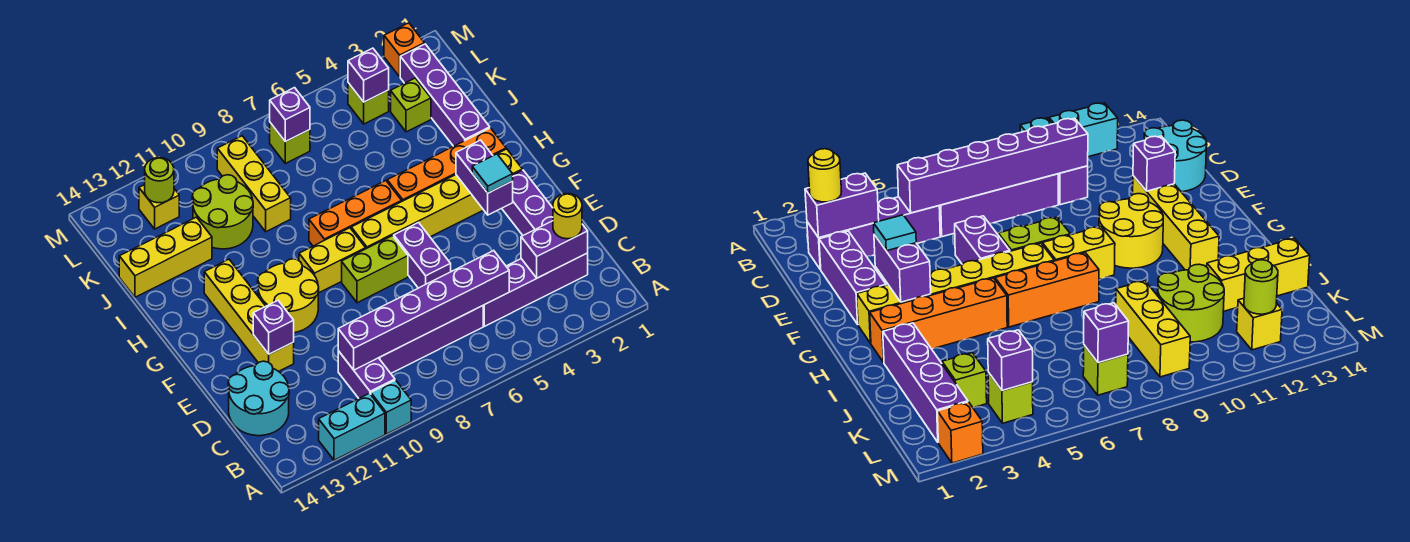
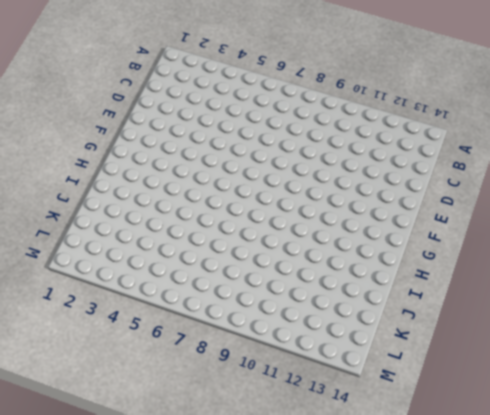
none -> cyan 1x1 brick [371,380,411,434]
none -> cyan 1x2 brick [319,393,385,460]
none -> purple 1x2 brick [338,351,395,398]
none -> purple 1x4 brick [483,253,588,326]

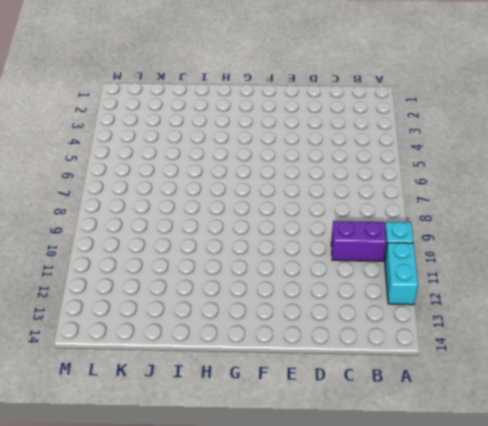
none -> purple 1x4 brick [483,253,588,326]
none -> purple 1x4 brick [379,306,483,373]
none -> cyan 2x2 round brick [228,361,289,436]
none -> purple 1x3 brick [502,170,553,235]

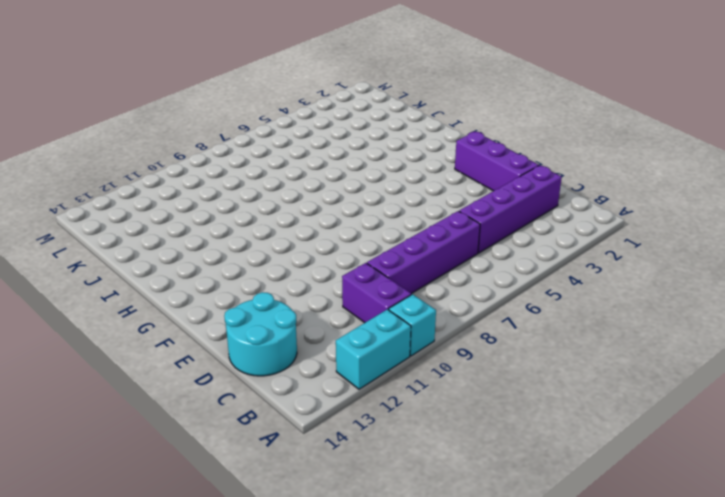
none -> purple 1x2 brick [394,223,451,288]
none -> yellow 1x4 brick [204,259,294,371]
none -> lime 1x2 brick [342,236,408,303]
none -> yellow 2x2 round brick [258,259,319,333]

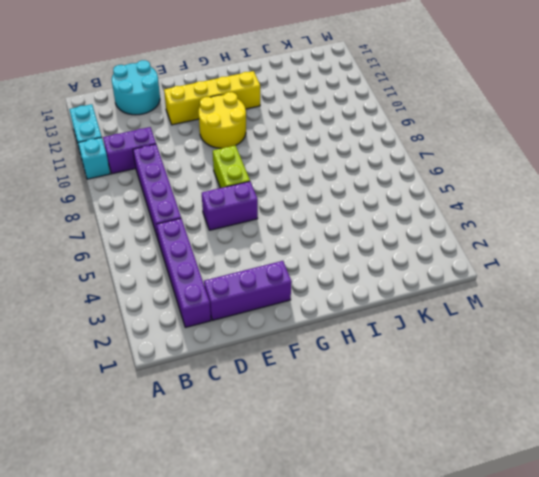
none -> yellow 1x6 brick [351,149,522,249]
none -> yellow 1x2 brick [299,228,366,293]
none -> orange 1x4 brick [387,128,506,201]
none -> orange 1x3 brick [309,181,402,246]

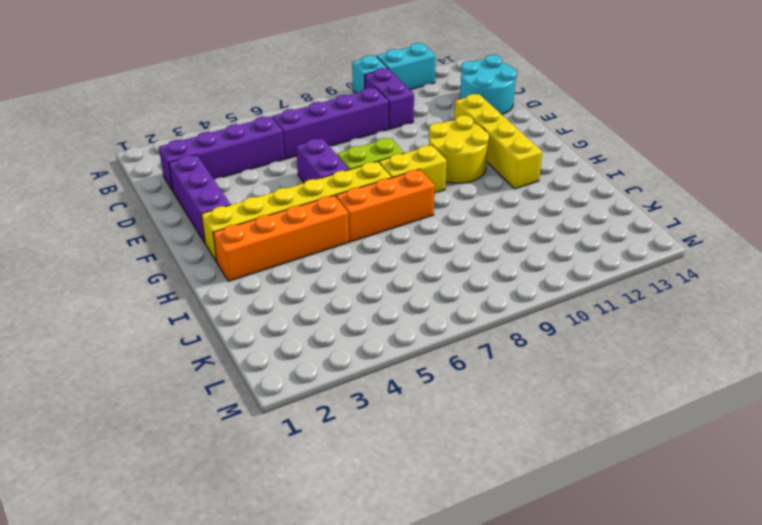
none -> purple 1x4 brick [400,44,490,146]
none -> yellow 1x3 brick [217,136,291,232]
none -> lime 2x2 round brick [192,175,253,249]
none -> yellow 1x3 brick [119,217,212,297]

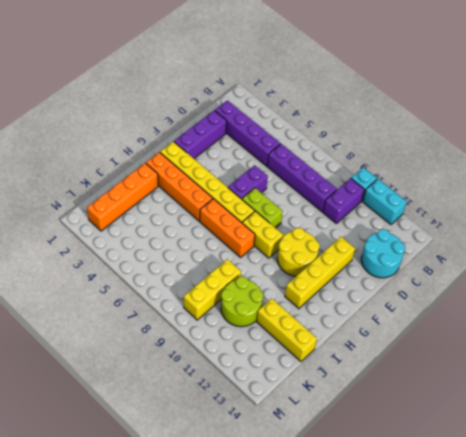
orange 1x4 brick [87,163,158,231] -> purple 1x4 brick [400,44,490,146]
none -> lime 1x1 brick [391,78,431,132]
none -> lime 1x1 brick [348,83,389,124]
none -> lime 1x1 brick [270,123,310,163]
none -> yellow 1x1 brick [139,185,179,229]

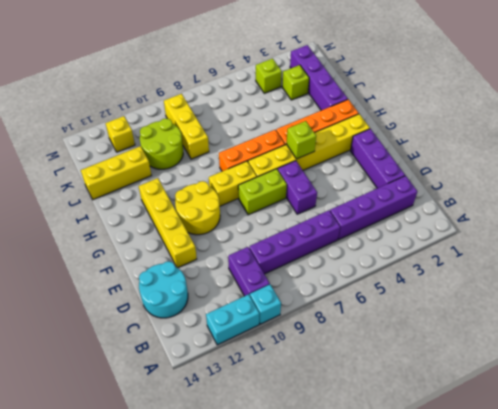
lime 1x1 brick [286,121,316,159] -> lime 1x1 brick moved to [270,123,310,163]
none -> orange 1x1 brick [384,23,425,77]
none -> purple 1x2 brick [521,221,588,278]
none -> purple 1x6 brick [338,250,509,370]
none -> purple 1x1 brick [253,301,294,354]

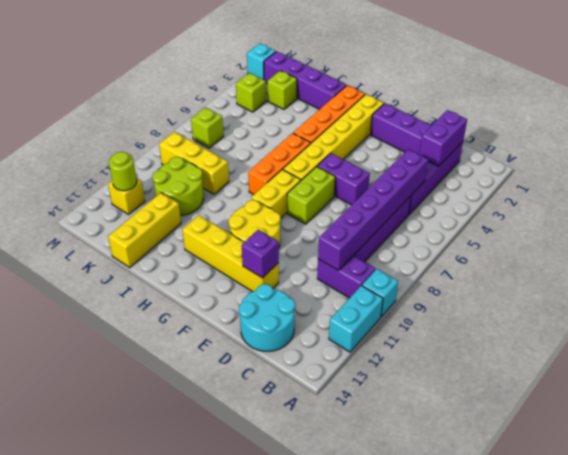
cyan 1x1 brick [247,43,276,80] -> orange 1x1 brick [384,23,425,77]
none -> purple 1x2 brick [456,140,513,215]
none -> purple 1x1 brick [348,48,389,102]
none -> purple 1x1 brick [270,88,310,142]
none -> yellow 1x1 round brick [553,194,582,239]

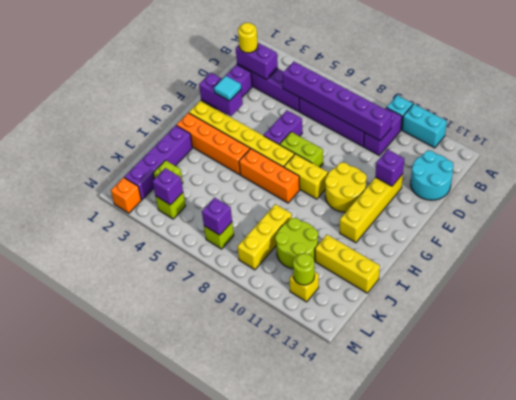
purple 1x2 brick [199,73,243,116] -> purple 1x2 brick turned to [456,140,513,215]

